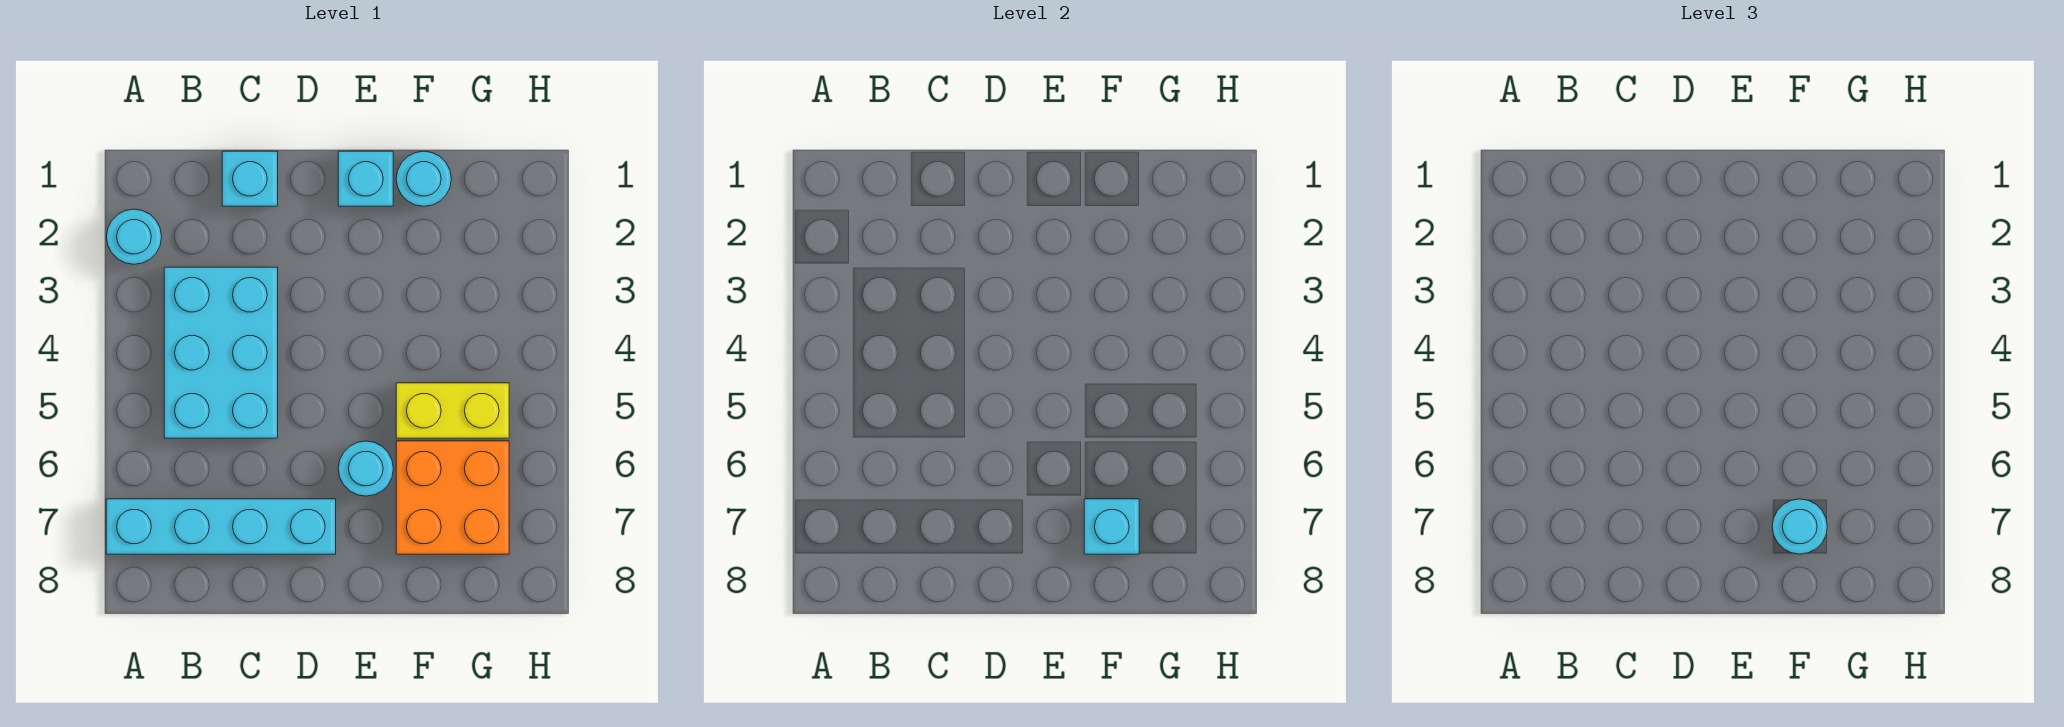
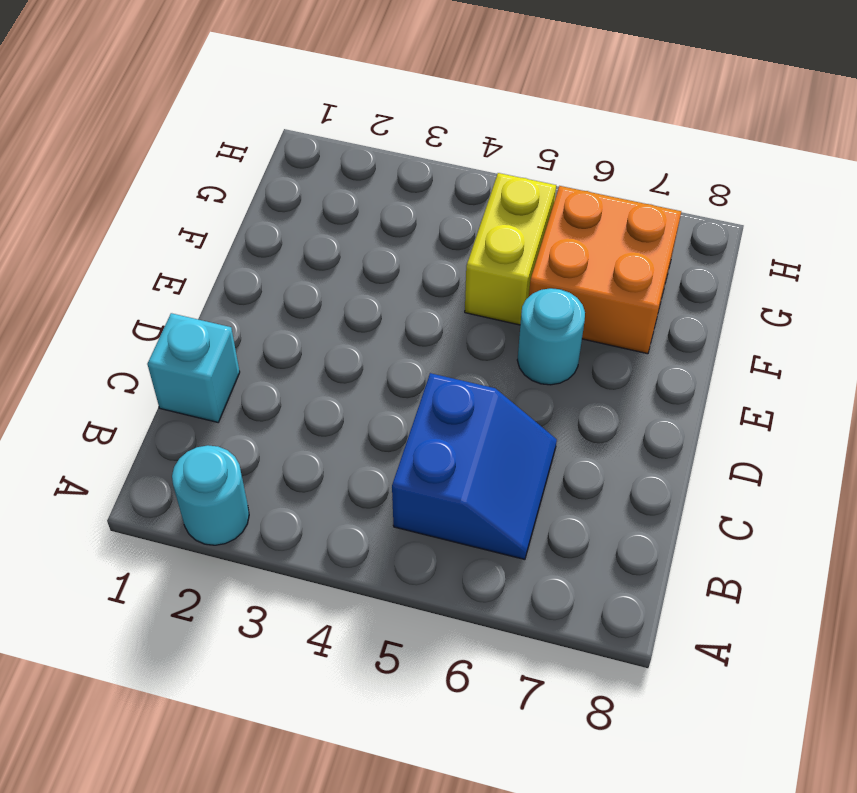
blue 2x2 slope [392,373,557,559] -> cyan 2x3 brick [164,267,278,438]
none -> cyan 1x4 brick [106,499,336,554]
none -> cyan 1x1 brick [338,151,393,206]

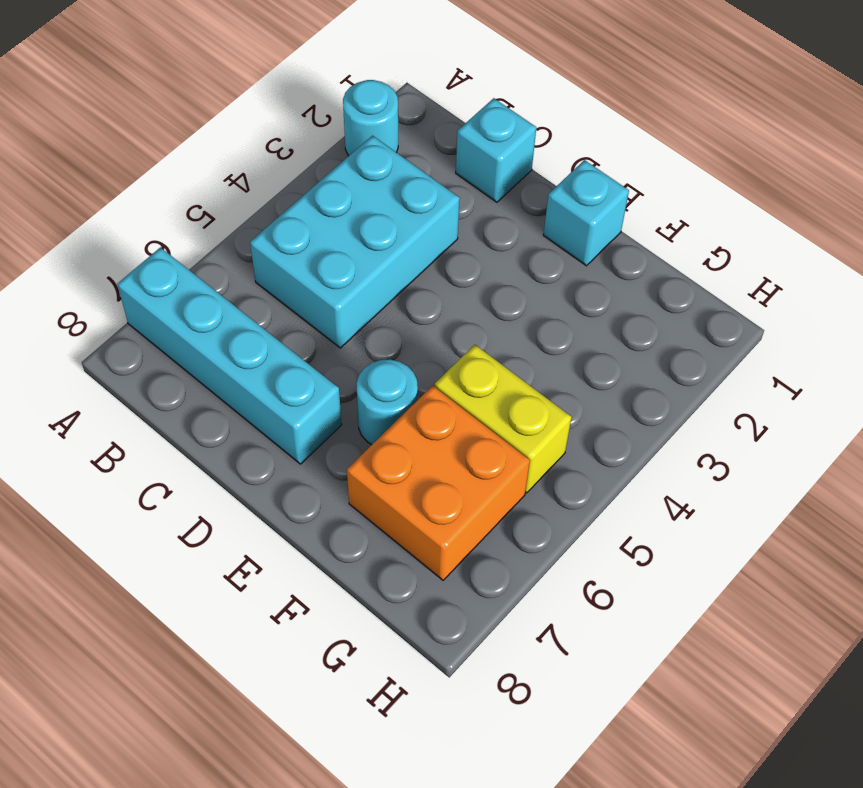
none -> cyan 1x1 round brick [396,151,451,206]
none -> cyan 1x1 brick [1084,499,1139,554]

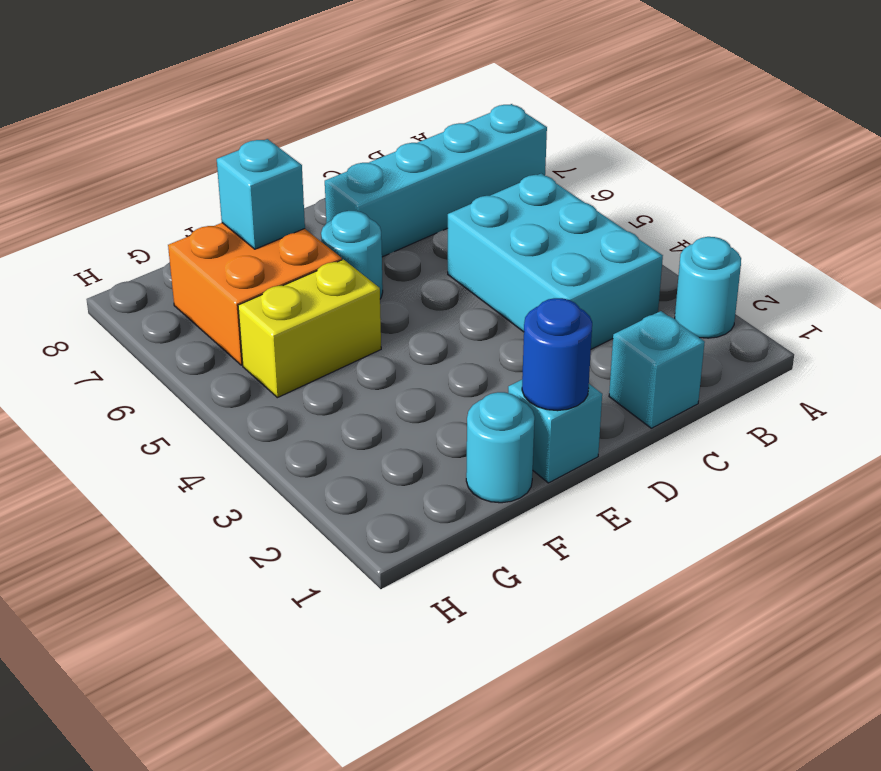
blue 1x1 round brick [522,298,592,411] -> none
none -> cyan 1x1 round brick [1772,499,1827,554]

